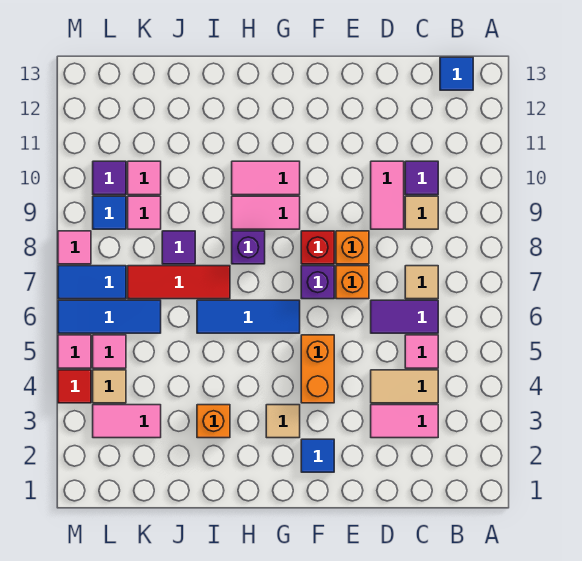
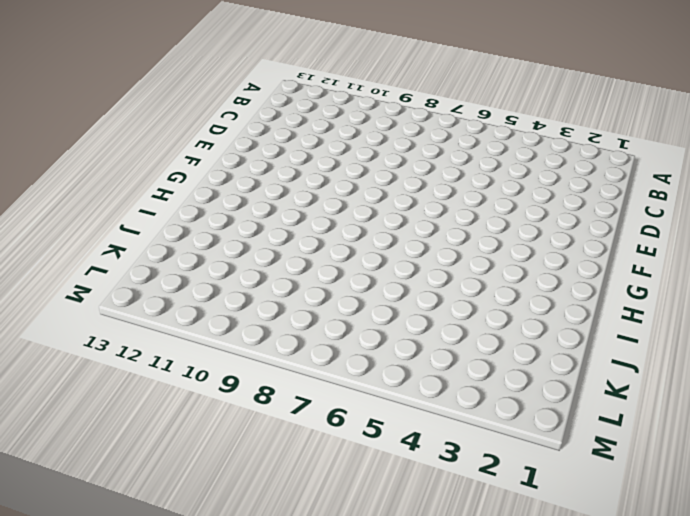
none -> blue 1x1 tile [440,57,473,90]
none -> pink 1x2 tile [371,405,438,438]
none -> tan 1x2 tile [371,370,438,403]
none -> pink 1x1 tile [405,335,438,368]

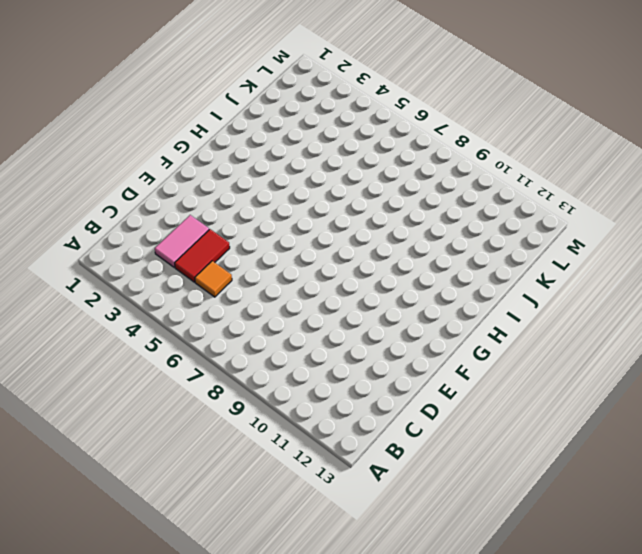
red 1x2 tile [175,229,230,282] -> tan 1x2 tile [371,370,438,403]
orange 1x1 tile [195,261,232,297] -> pink 1x1 tile [405,335,438,368]
none -> blue 1x1 tile [440,57,473,90]
none -> purple 1x2 tile [371,300,438,333]
none -> tan 1x1 tile [405,266,438,299]
none -> tan 1x1 tile [405,196,438,229]

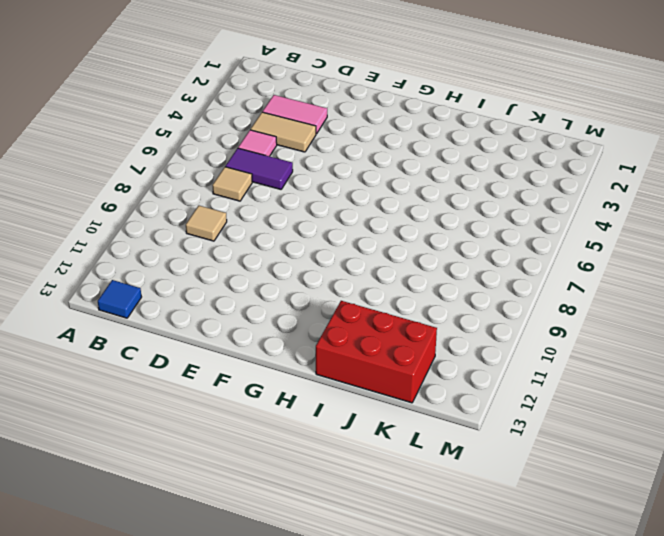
red 2x3 brick [315,301,437,403] -> none
none -> purple 1x1 tile [405,161,438,195]
none -> pink 1x2 tile [371,161,404,229]
none -> orange 1x1 brick [336,266,369,299]
none -> orange 1x1 brick [336,231,369,264]

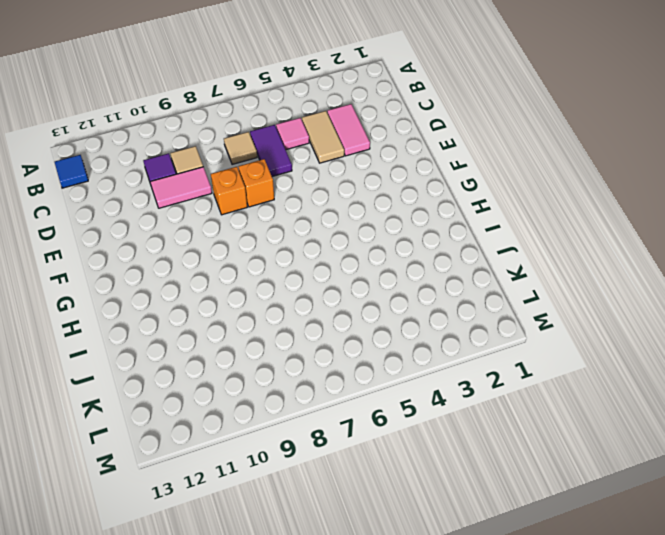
none -> blue 1x1 tile [301,439,334,472]
none -> orange 1x2 brick [301,335,334,403]
none -> purple 1x1 brick [301,266,334,299]
none -> red 1x1 brick [301,231,334,264]

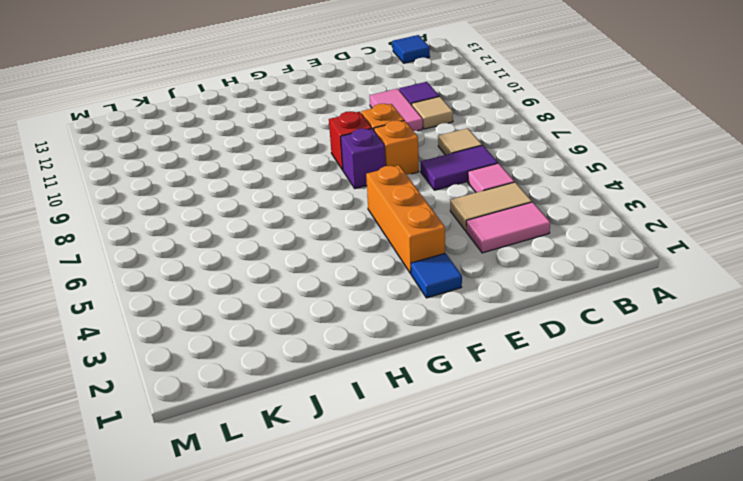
orange 1x3 brick [366,165,445,274] -> orange 1x2 brick [301,335,334,403]
none -> tan 1x1 tile [266,405,300,438]
none -> blue 1x3 tile [197,300,300,333]
none -> pink 1x2 tile [232,196,300,229]
none -> pink 1x2 tile [232,161,300,195]

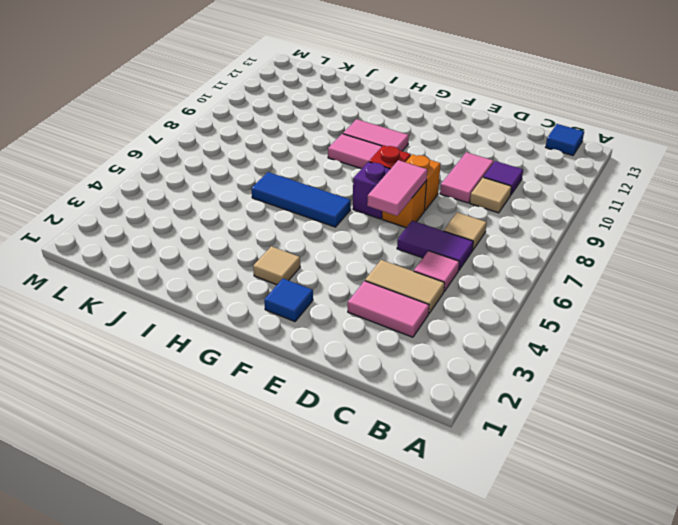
pink 1x2 tile [367,160,427,216] -> pink 1x2 tile turned to [93,405,161,438]
none -> orange 1x2 brick [301,335,334,403]
none -> purple 1x1 brick [232,231,265,264]
none -> orange 1x1 brick [197,405,230,438]
none -> red 1x3 tile [128,266,230,299]

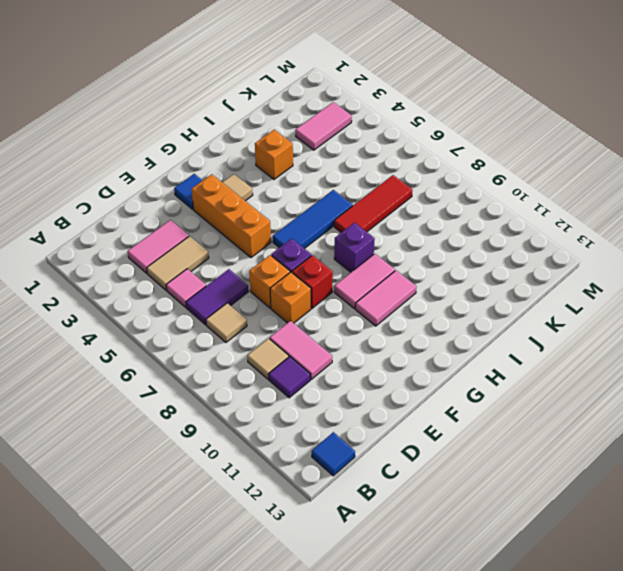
orange 1x3 brick [192,174,271,258] -> orange 1x2 brick [301,335,334,403]
none -> purple 1x1 tile [162,231,195,264]
none -> blue 1x3 tile [58,300,161,333]
none -> pink 1x1 tile [128,196,161,229]
none -> pink 1x1 tile [128,161,161,195]

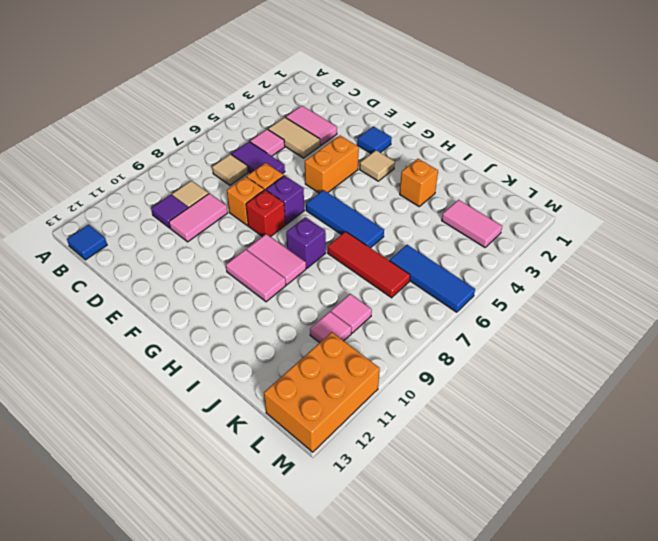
orange 2x3 brick [264,332,380,452] -> none
none -> purple 1x1 tile [162,231,195,264]
none -> tan 1x1 tile [93,370,126,403]
none -> pink 1x1 tile [93,335,126,368]
none -> blue 1x2 tile [58,266,126,299]

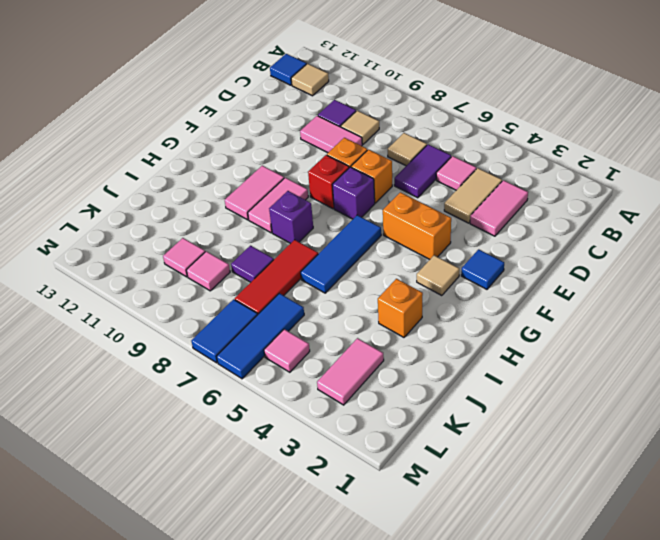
tan 1x1 tile [291,64,329,96] -> tan 1x1 tile moved to [93,370,126,403]
none -> blue 1x1 tile [93,196,126,229]
none -> purple 1x1 tile [93,161,126,195]
none -> red 1x1 tile [58,370,91,403]
none -> pink 1x1 tile [58,335,91,368]

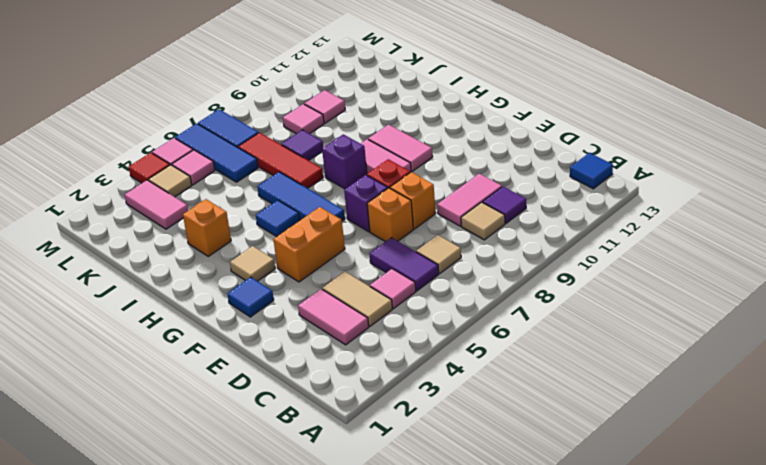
blue 1x1 tile [256,200,300,237] -> blue 1x1 tile moved to [93,196,126,229]
none -> purple 1x1 tile [93,161,126,195]
none -> pink 1x1 tile [58,231,91,264]

